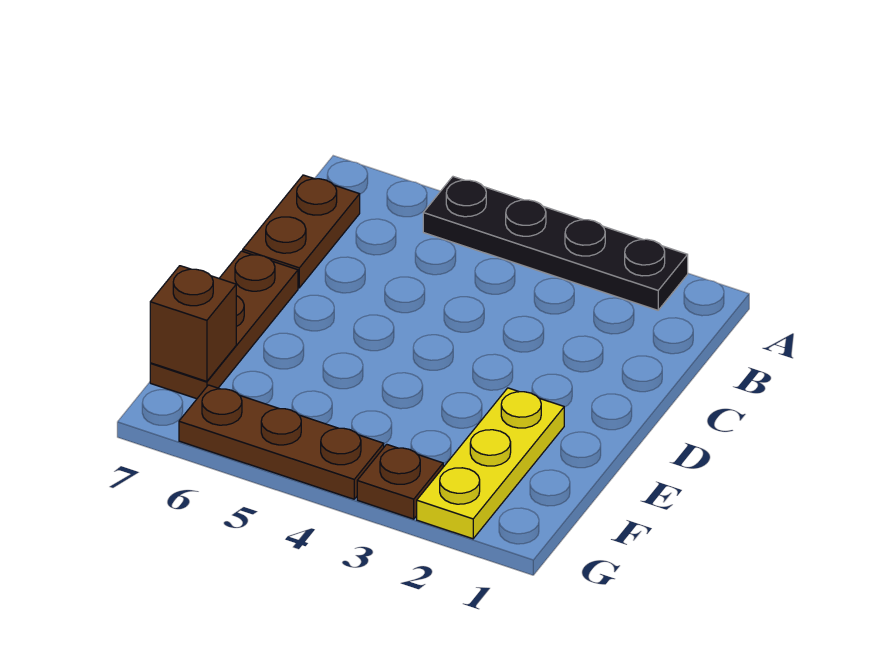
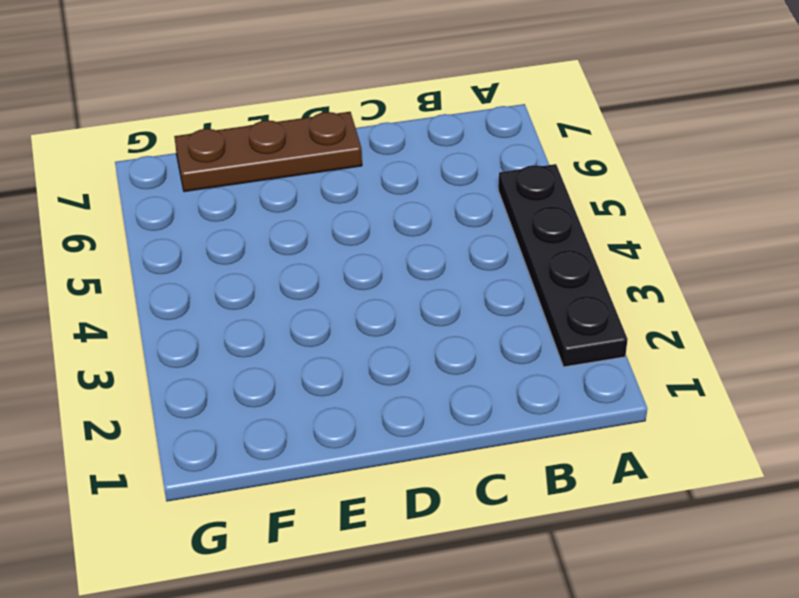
none -> brown 1x2 plate [243,175,360,288]
none -> yellow 1x3 plate [417,388,564,539]

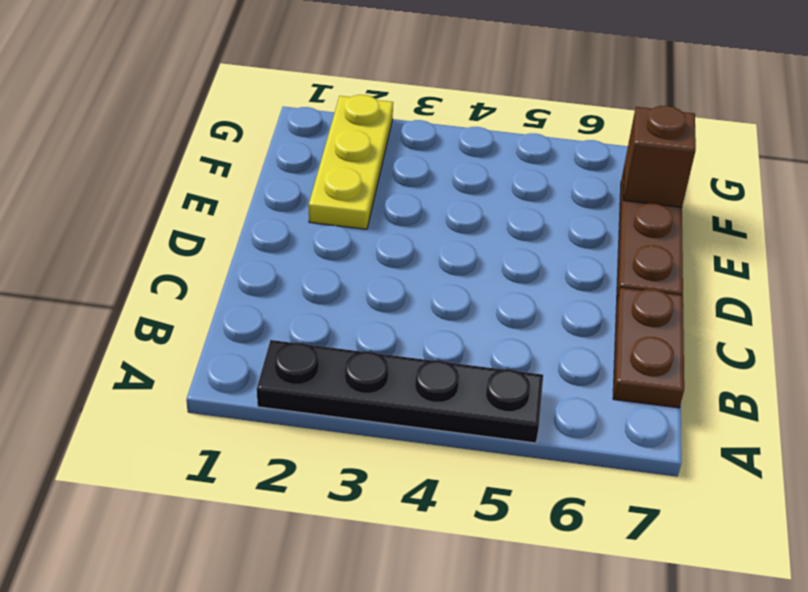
none -> brown 1x1 plate [357,444,443,519]
none -> brown 1x3 plate [179,385,384,499]

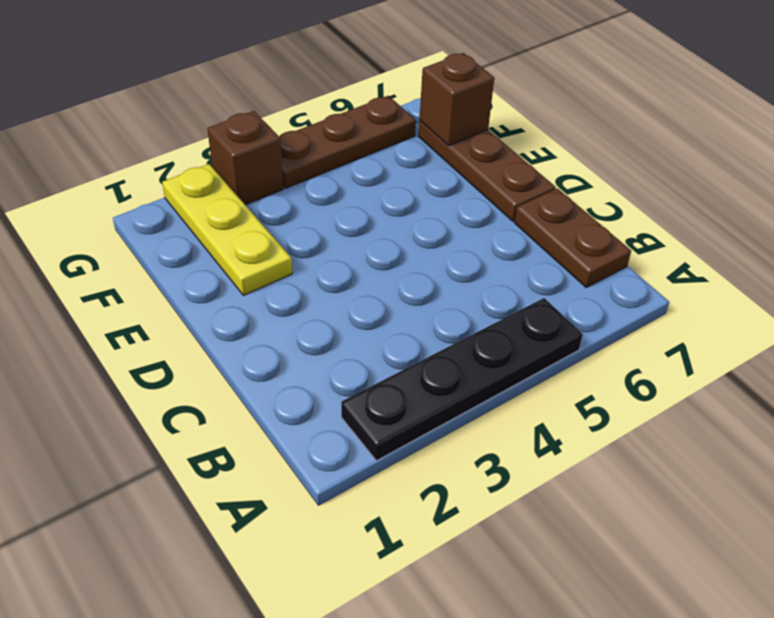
brown 1x1 brick [207,111,283,205] -> brown 1x1 plate [357,444,443,519]

